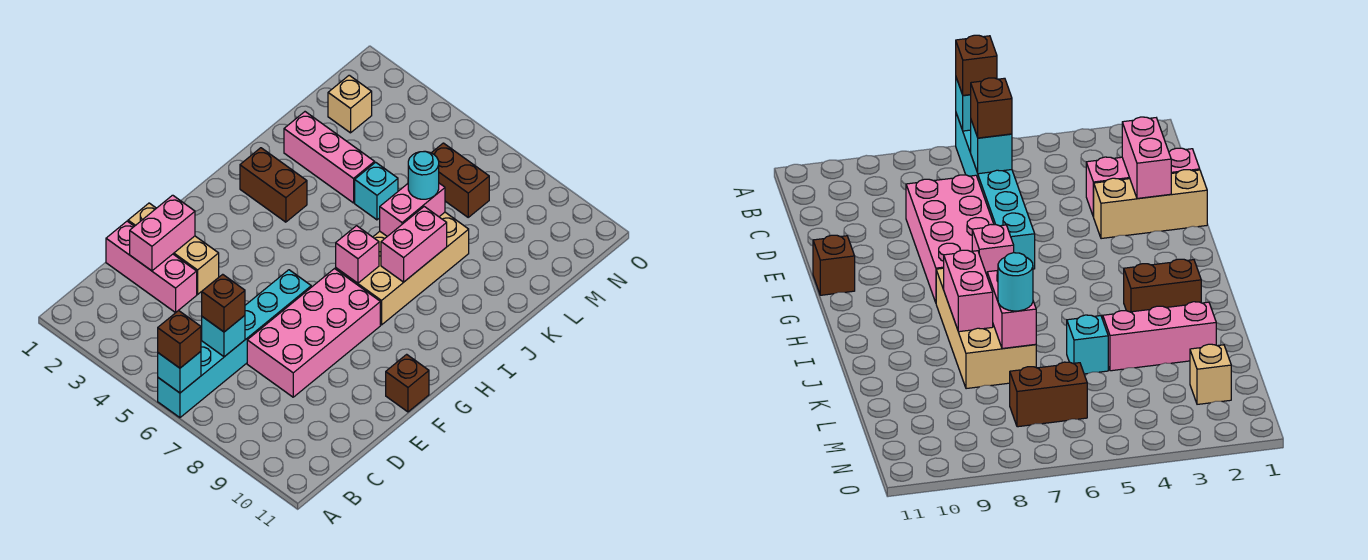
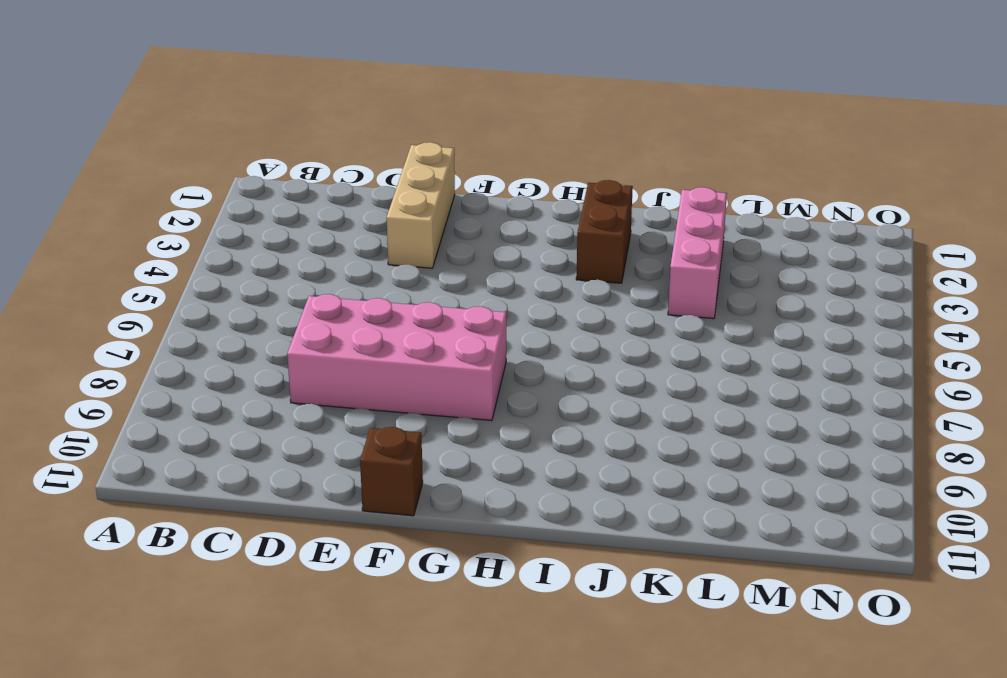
none -> cyan 1x6 brick [158,270,311,418]
none -> pink 1x3 brick [106,221,197,313]
none -> tan 2x4 brick [336,212,469,325]

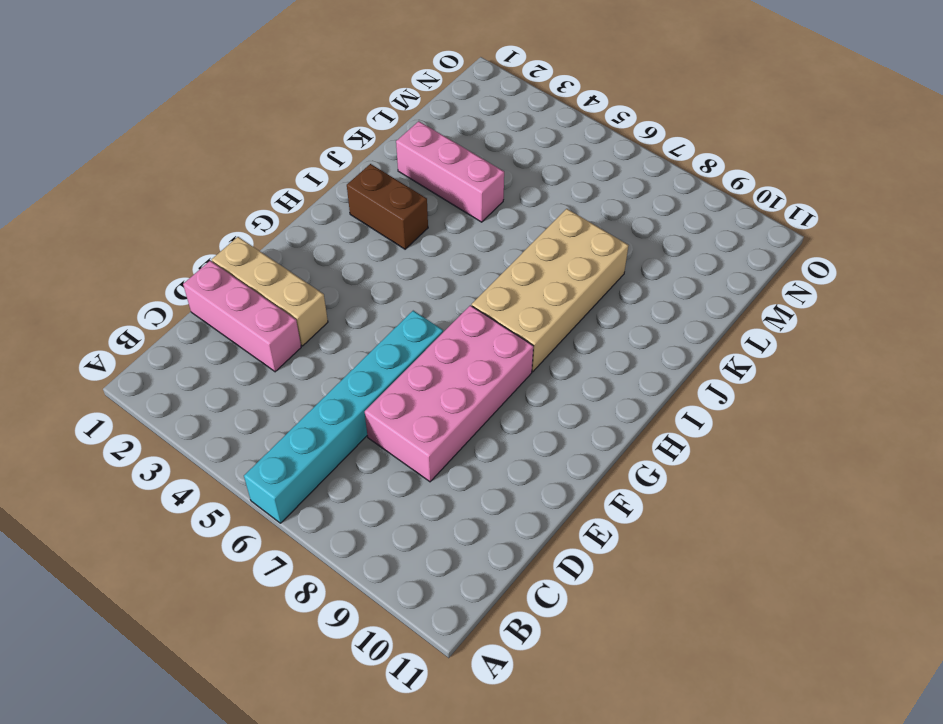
none -> brown 1x1 brick [386,354,429,412]
none -> cyan 1x1 brick [355,162,398,220]
none -> tan 1x1 brick [328,75,372,133]

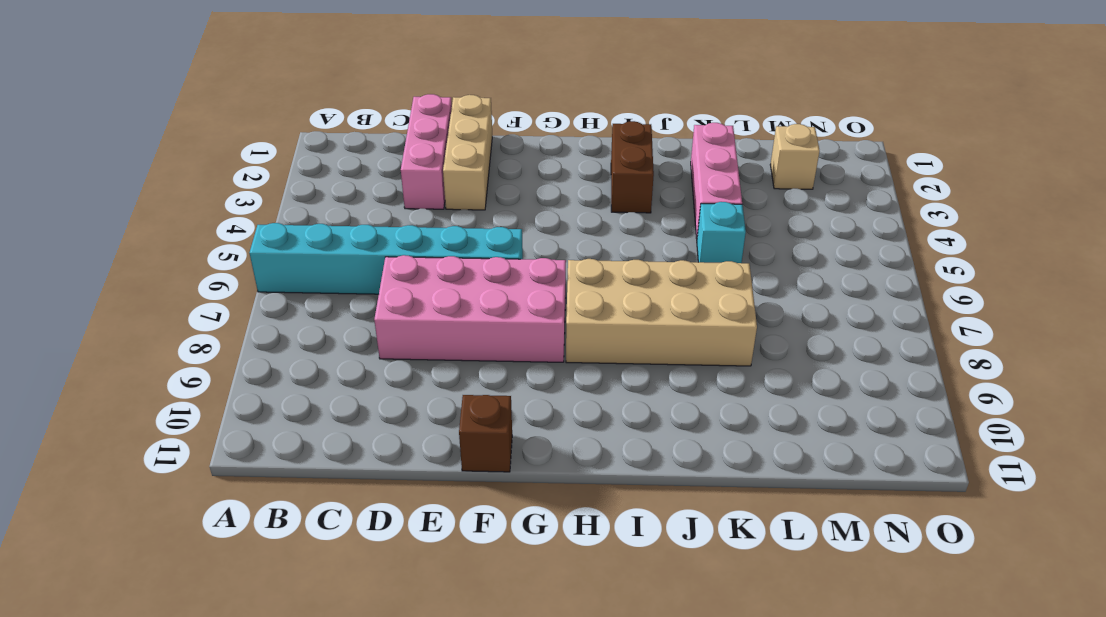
none -> brown 1x2 brick [432,143,489,217]
none -> cyan 1x1 brick [158,352,201,393]
none -> cyan 1x1 brick [202,315,245,357]

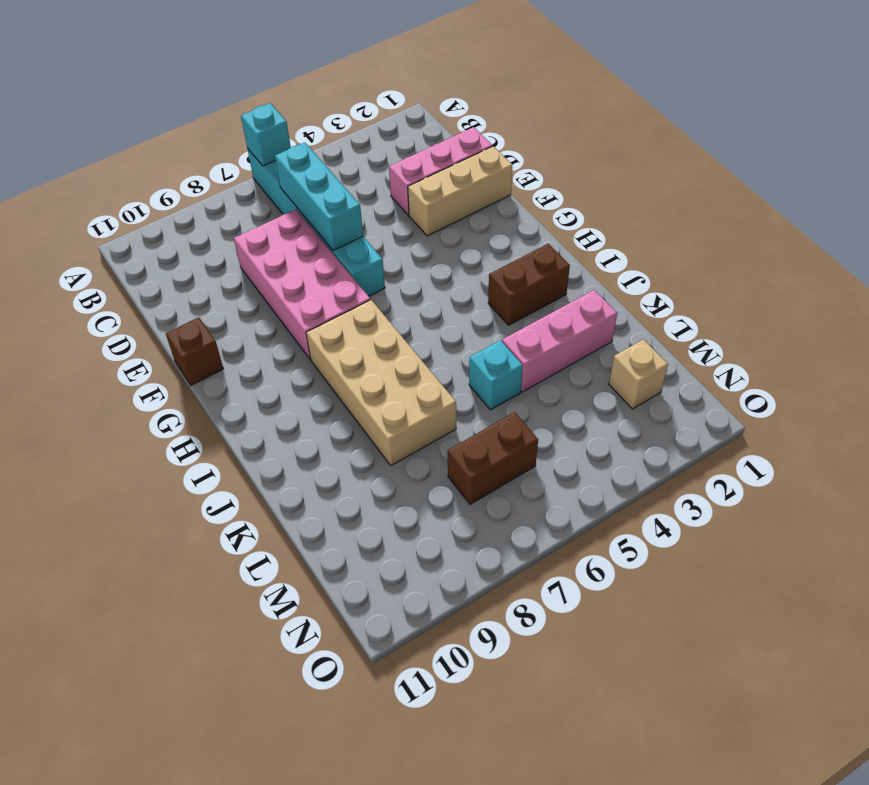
cyan 1x3 brick [275,142,363,251] -> cyan 1x1 brick [202,315,245,357]
none -> pink 1x2 brick [130,195,195,271]
none -> pink 1x1 brick [336,226,379,283]
none -> pink 1x2 brick [381,207,447,282]

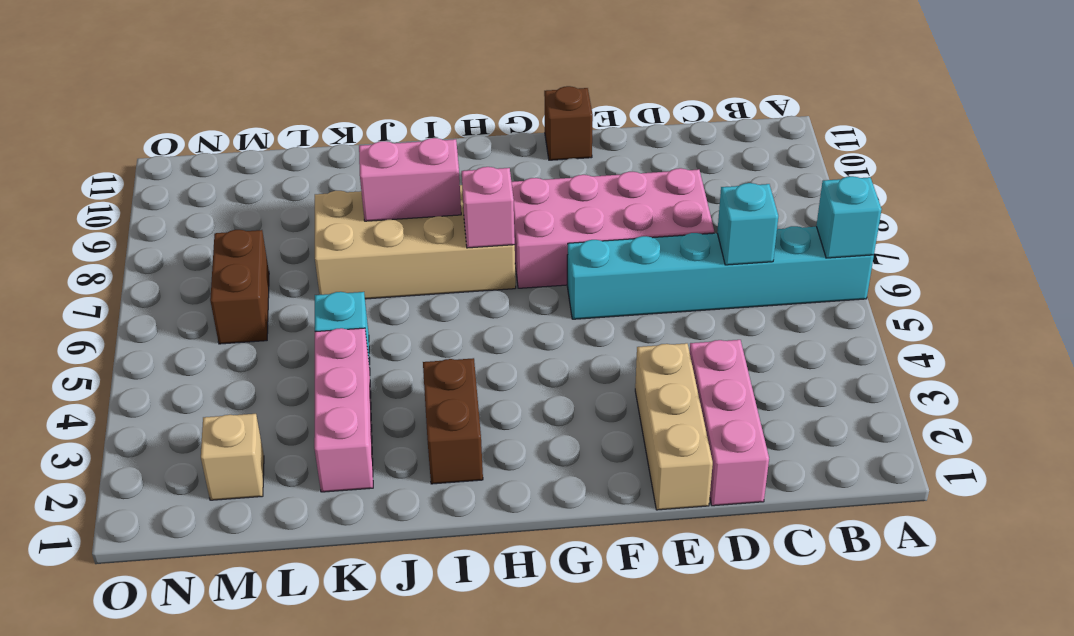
none -> pink 1x2 brick [130,195,195,271]
none -> pink 1x2 brick [380,183,445,236]
none -> brown 1x1 brick [158,310,201,368]

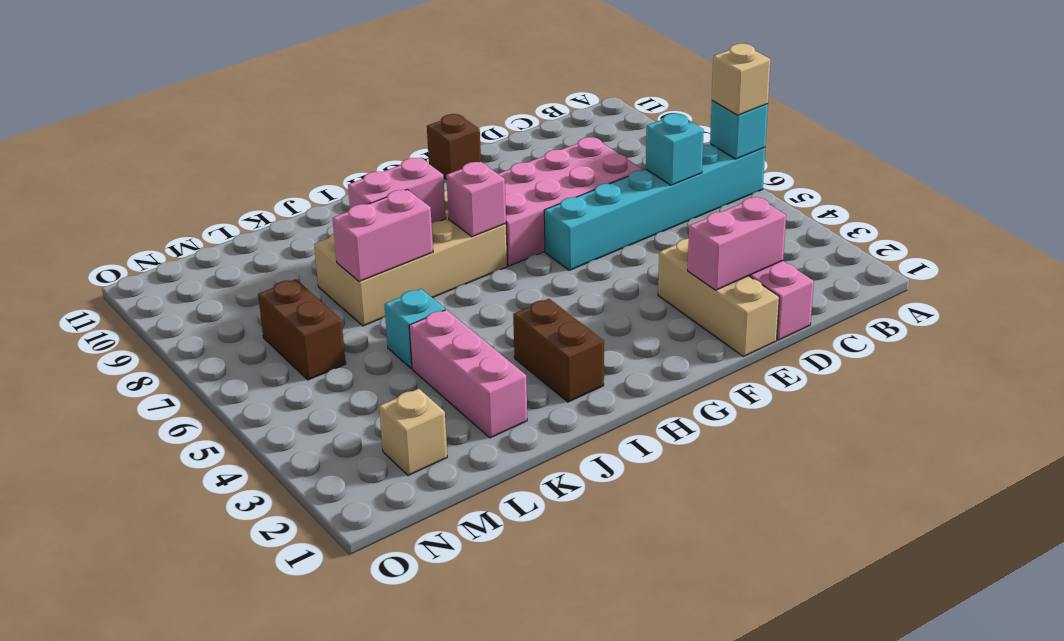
tan 1x1 brick [712,44,771,115] -> brown 1x1 brick [158,310,201,368]
none -> brown 1x1 brick [202,274,245,332]
none -> cyan 1x1 round brick [408,151,439,199]

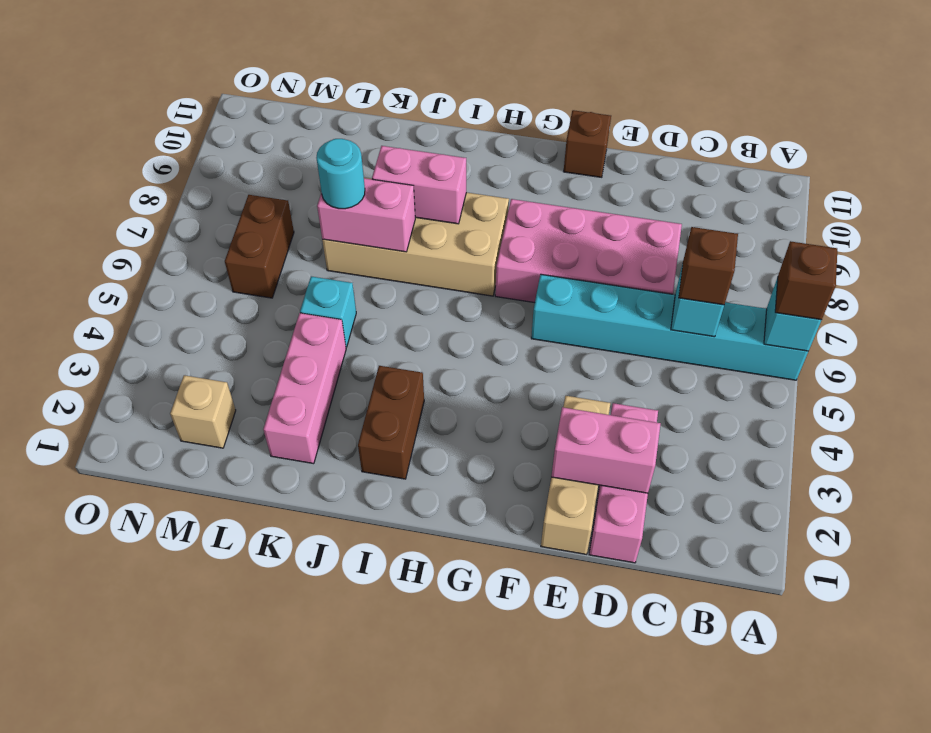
none -> pink 1x1 brick [336,226,379,283]

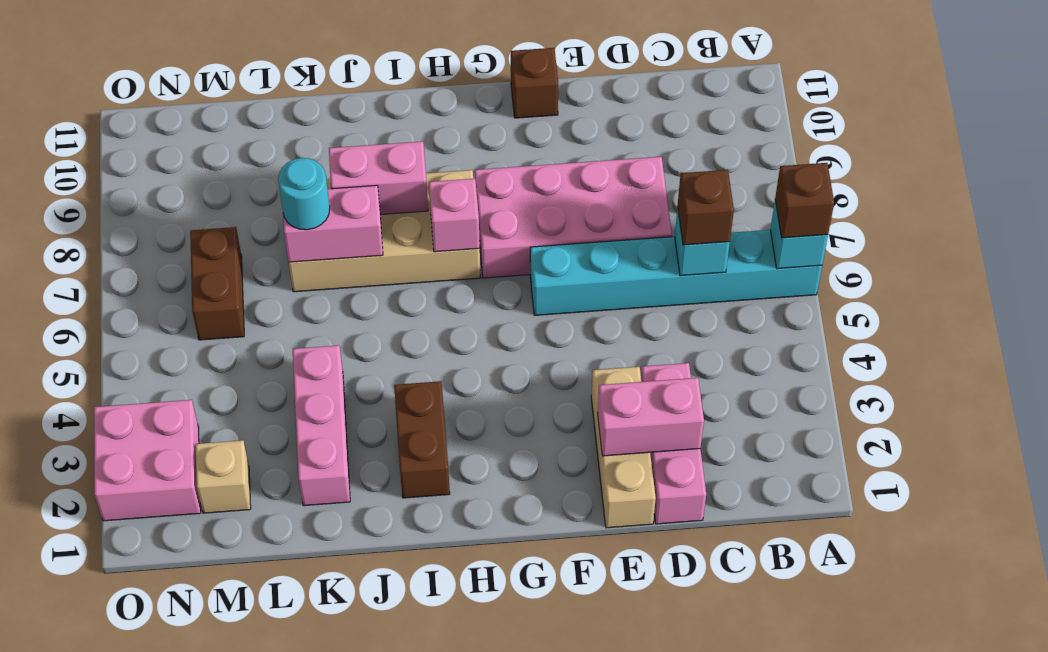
pink 2x2 brick [94,400,201,521] -> none
none -> cyan 1x1 brick [355,162,398,220]

